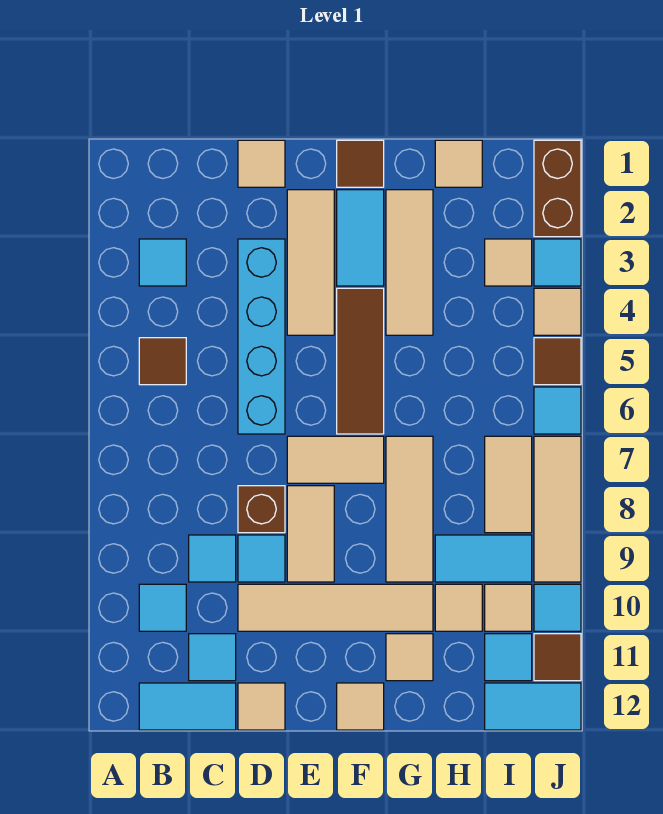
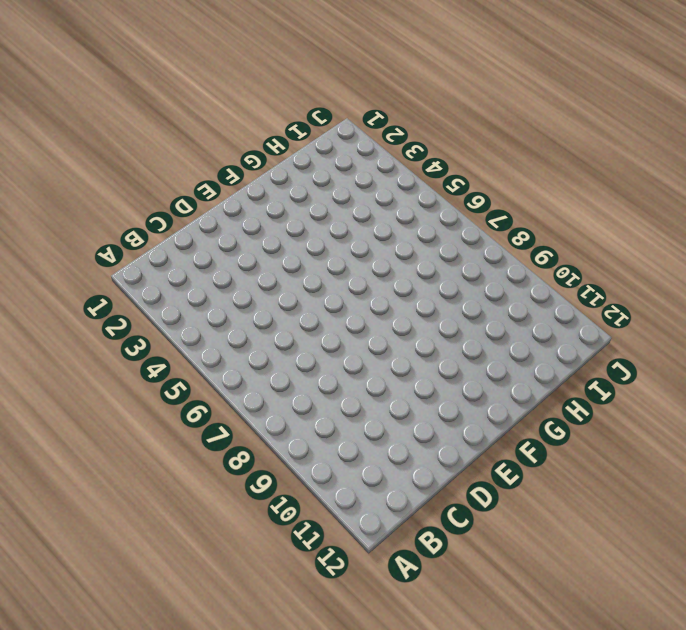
none -> cyan 1x1 tile [139,239,186,286]
none -> brown 1x1 tile [139,338,186,385]
none -> cyan 1x1 tile [139,584,186,631]
none -> cyan 1x2 tile [139,683,236,730]

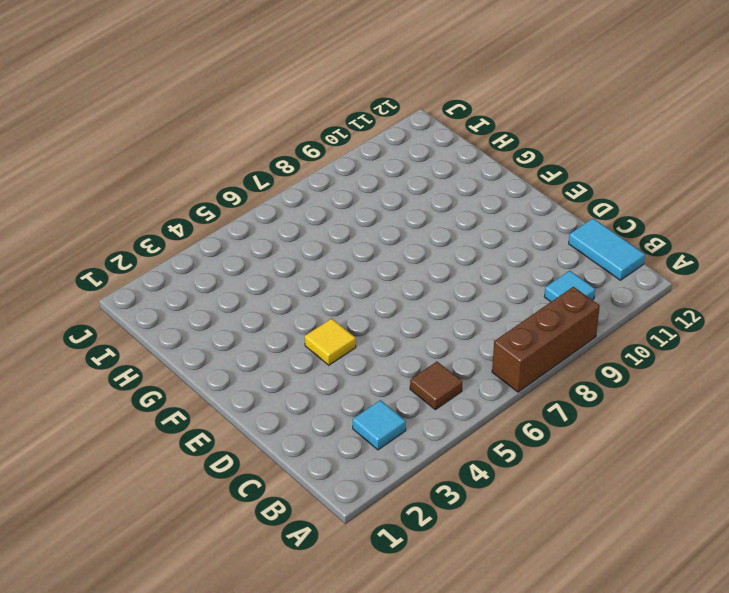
brown 1x3 brick [492,287,600,392] -> none
yellow 1x1 tile [305,318,356,365] -> tan 1x3 tile [287,190,334,335]
none -> cyan 1x1 tile [189,535,236,582]
none -> cyan 1x1 tile [189,634,236,681]
none -> tan 1x1 tile [238,140,285,187]
none -> cyan 1x4 brick [238,239,285,434]

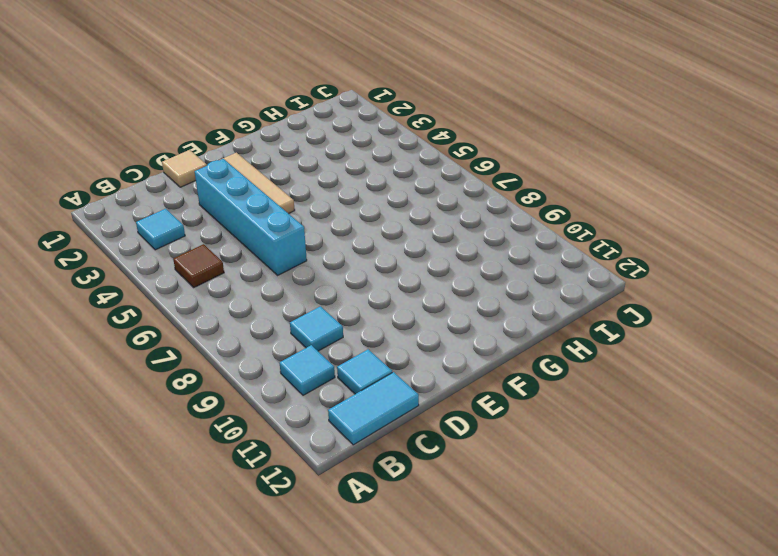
none -> brown 1x1 brick [238,486,285,533]
none -> cyan 1x1 tile [238,535,285,582]
none -> tan 1x4 tile [238,584,433,631]
none -> tan 1x1 tile [238,683,285,730]

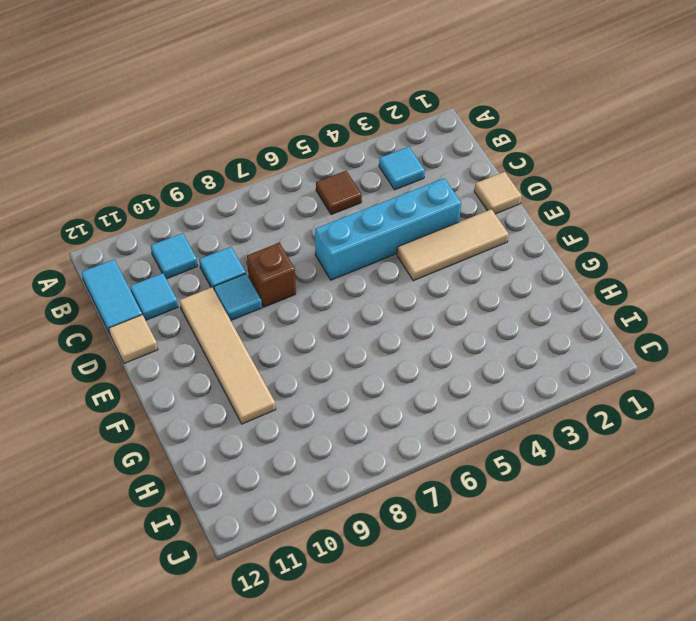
none -> tan 1x2 tile [287,436,384,483]
none -> tan 1x2 tile [287,486,334,582]
none -> brown 1x1 tile [337,140,384,187]
none -> cyan 1x2 tile [337,190,384,286]

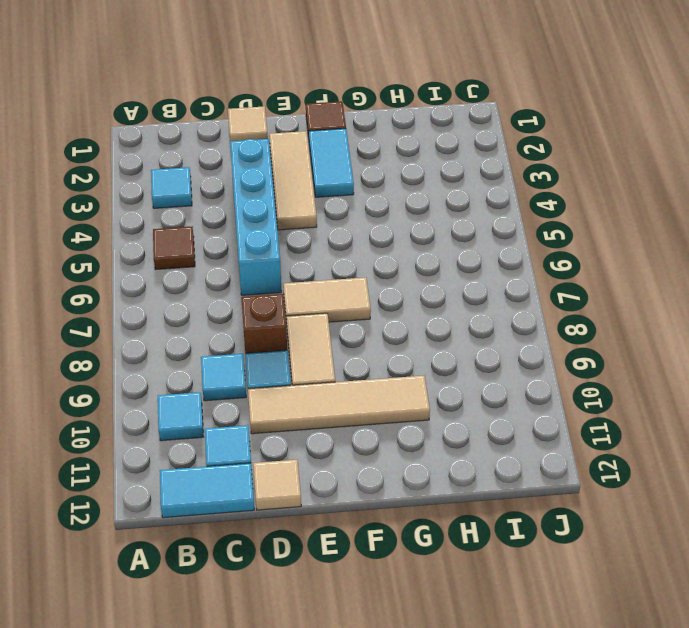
none -> brown 1x3 tile [337,288,384,434]
none -> tan 1x1 tile [337,683,384,730]
none -> tan 1x3 tile [386,190,433,335]
none -> tan 1x3 tile [386,436,433,582]

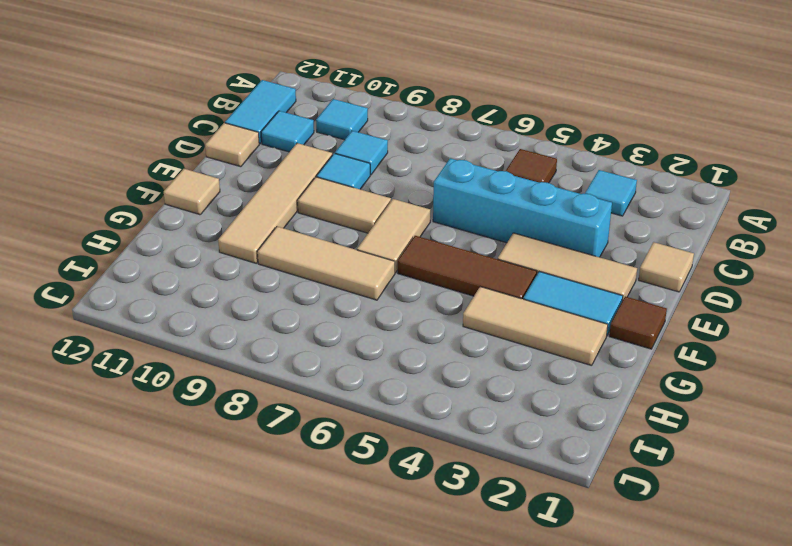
none -> brown 1x1 brick [238,486,285,533]
none -> tan 1x1 tile [386,634,433,681]
none -> tan 1x1 tile [435,140,482,187]
none -> cyan 1x2 tile [435,535,532,582]

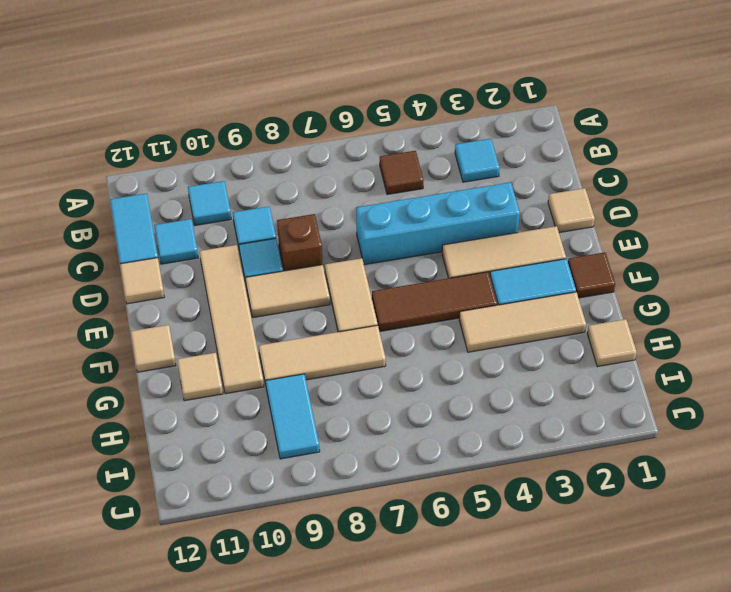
none -> tan 1x1 tile [435,584,482,631]
none -> tan 1x1 tile [485,239,532,286]
none -> tan 1x2 tile [485,436,532,533]
none -> tan 1x1 tile [485,584,532,631]

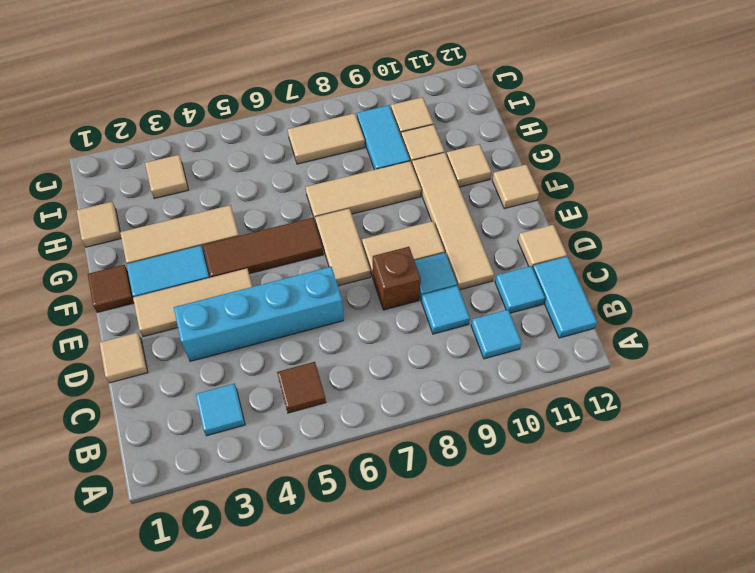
none -> cyan 1x1 tile [485,634,532,681]
none -> cyan 1x2 tile [485,683,581,730]
none -> brown 1x2 brick [534,140,581,237]
none -> cyan 1x1 tile [534,239,581,286]

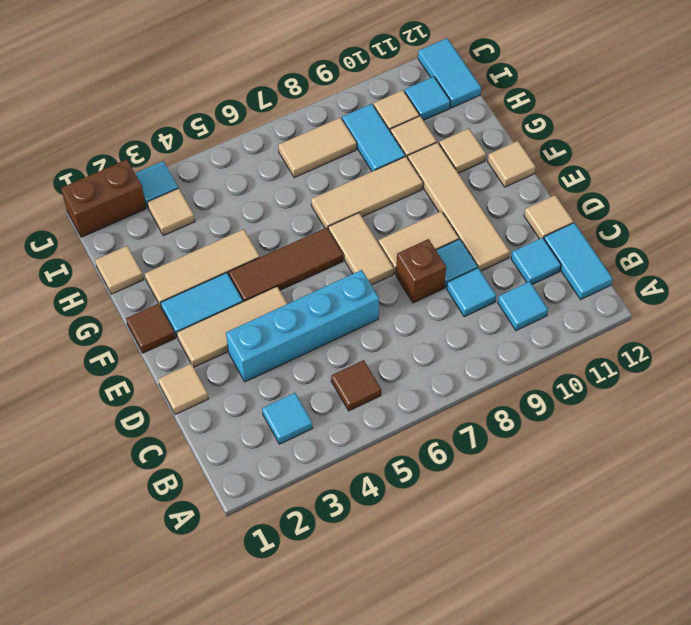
none -> tan 1x1 tile [534,288,581,335]
none -> brown 1x1 tile [534,338,581,385]
none -> cyan 1x1 tile [534,387,581,434]
none -> tan 1x3 tile [534,436,581,582]

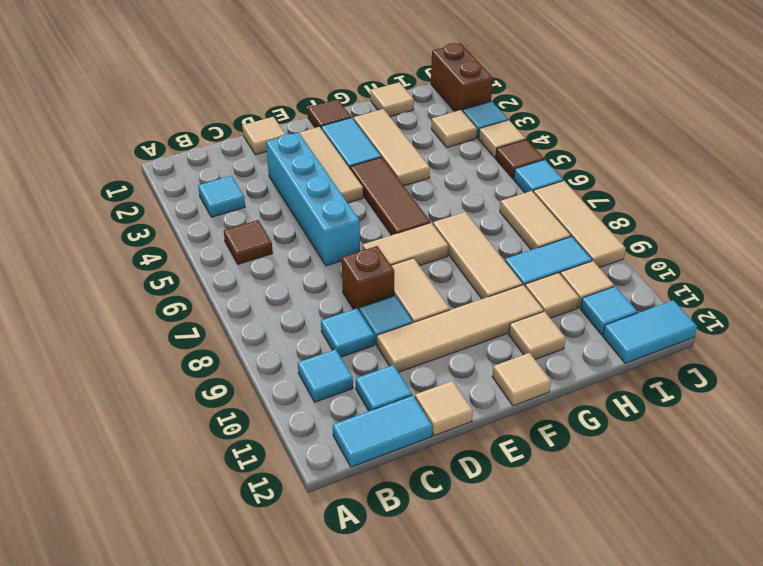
none -> cyan 1x1 tile [534,584,581,631]
none -> brown 1x1 tile [534,634,581,681]

